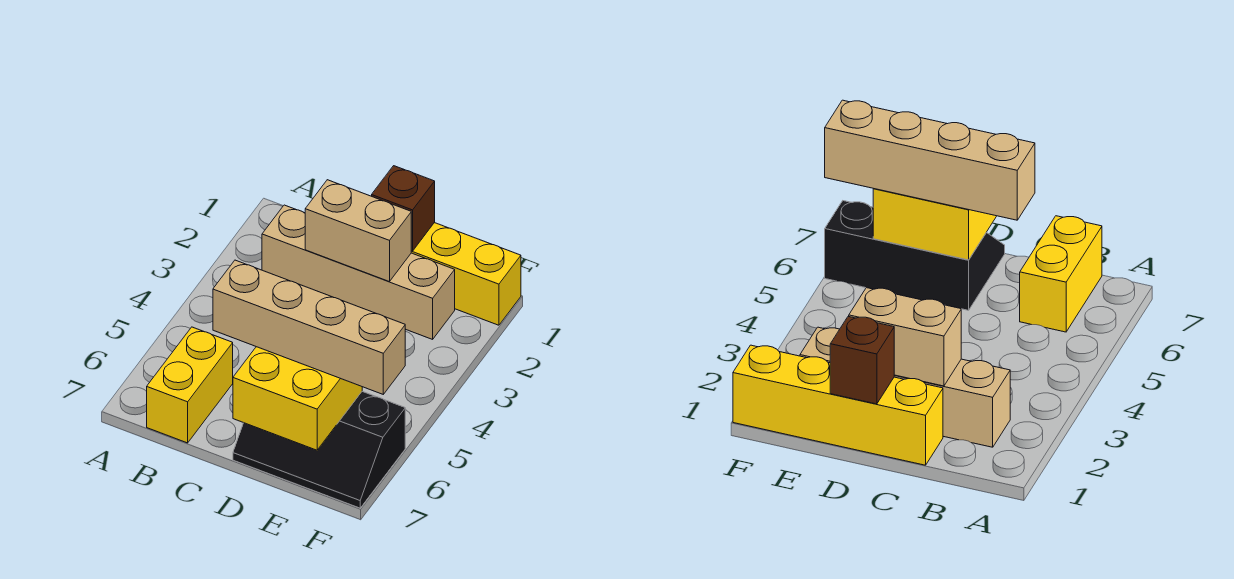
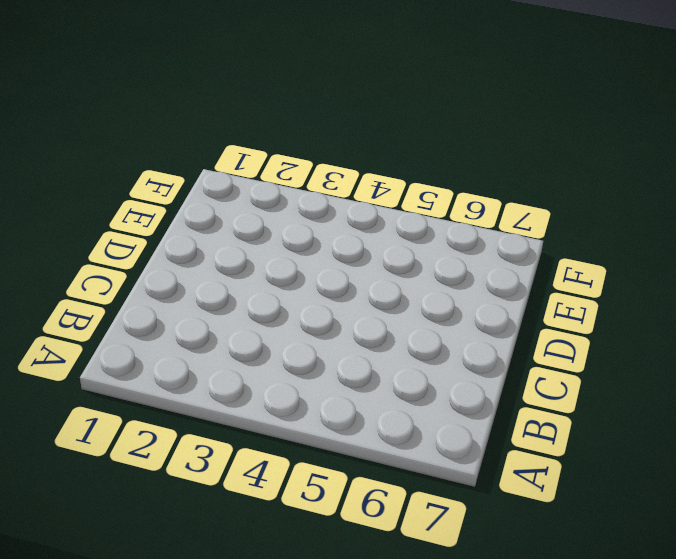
none -> tan 1x4 brick [262,205,455,339]
none -> yellow 1x2 brick [147,327,233,443]

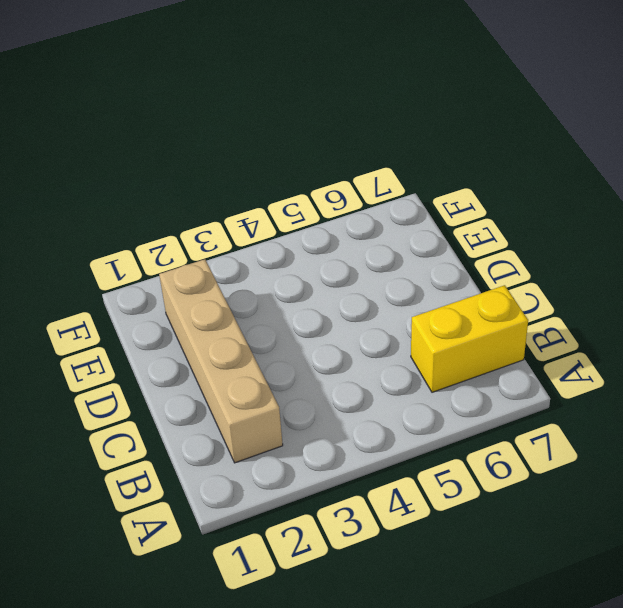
none -> yellow 1x4 brick [411,223,521,325]
none -> black 2x3 slope [233,391,405,508]

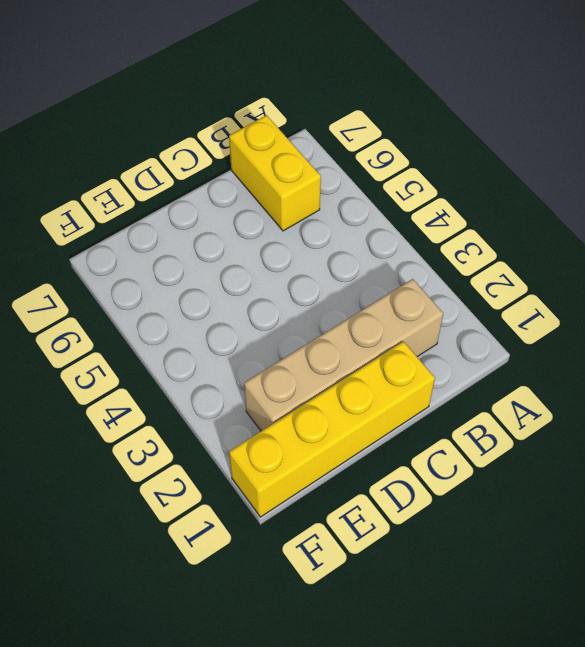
none -> black 2x3 slope [233,391,405,508]
none -> tan 1x2 brick [305,180,411,282]

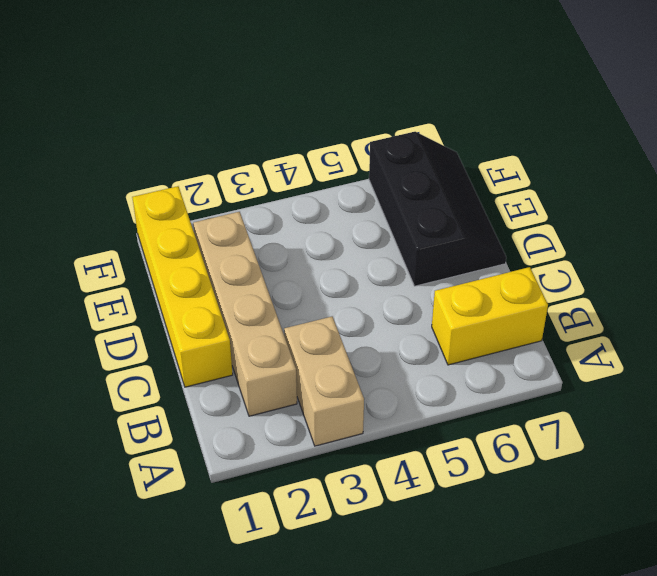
tan 1x2 brick [284,317,364,446] -> tan 1x2 brick moved to [305,180,411,282]
none -> brown 1x1 brick [372,166,435,251]
none -> yellow 2x2 brick [233,347,362,450]

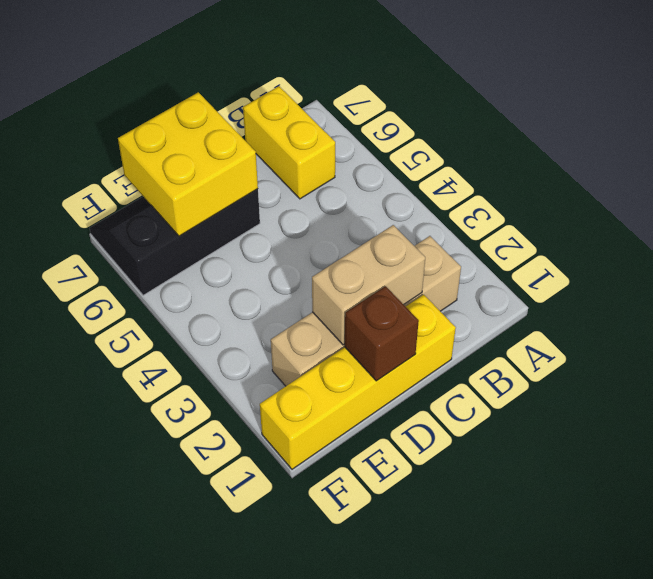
none -> tan 1x4 brick [213,260,405,394]

